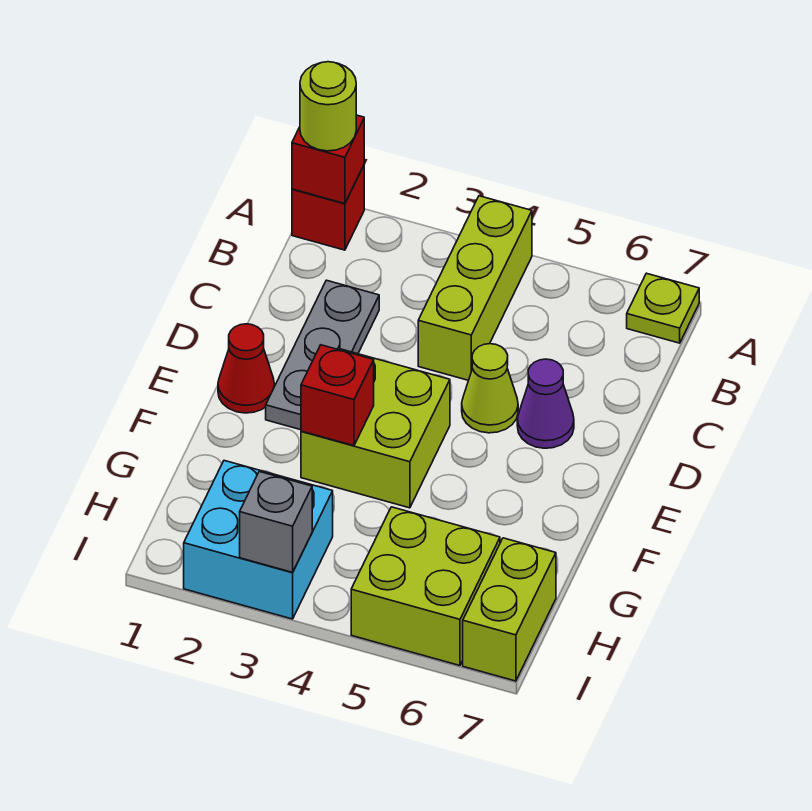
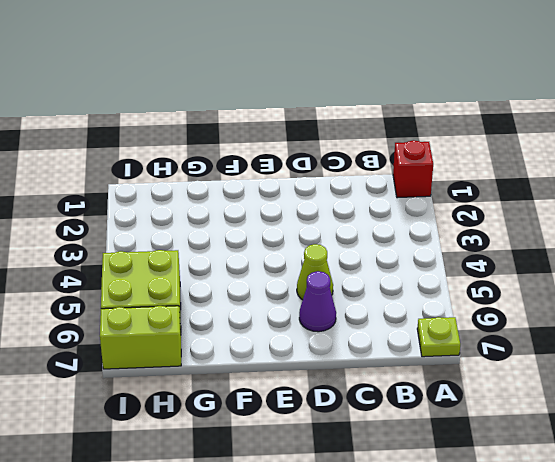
none -> lime 1x3 brick [418,196,532,380]
none -> grey 1x3 plate [266,280,379,430]
none -> red 1x1 cone [218,324,274,413]

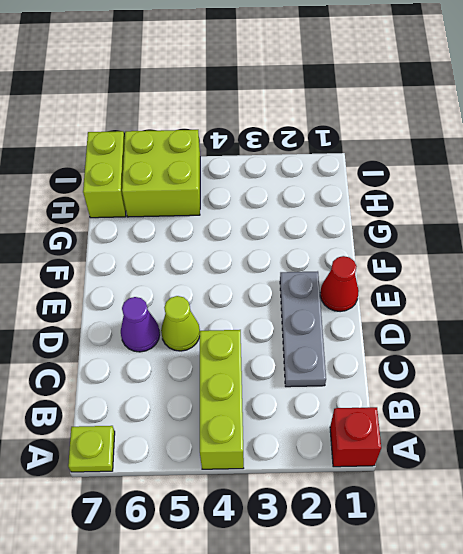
none -> lime 2x2 brick [301,349,450,508]
none -> cyan 2x2 brick [184,461,333,619]
none -> red 1x1 brick [292,115,364,204]

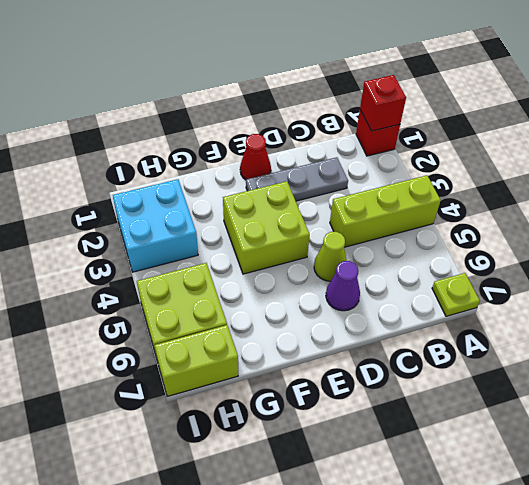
none -> red 1x1 brick [301,345,374,446]
none -> grey 1x1 brick [240,472,312,572]
none -> lime 1x1 round brick [300,62,356,151]

